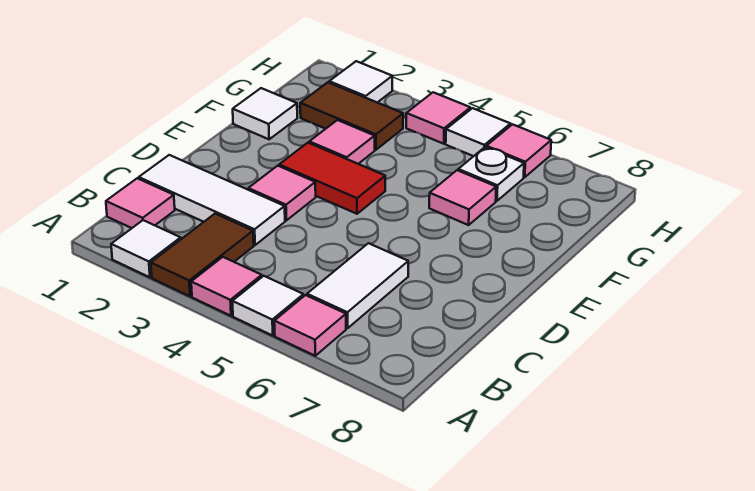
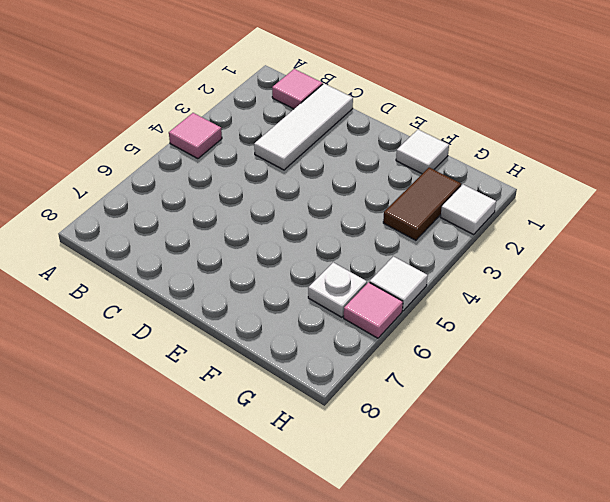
none -> white 1x1 tile [111,220,181,277]
none -> brown 1x2 tile [151,214,254,296]
none -> white 1x1 tile [232,276,304,336]

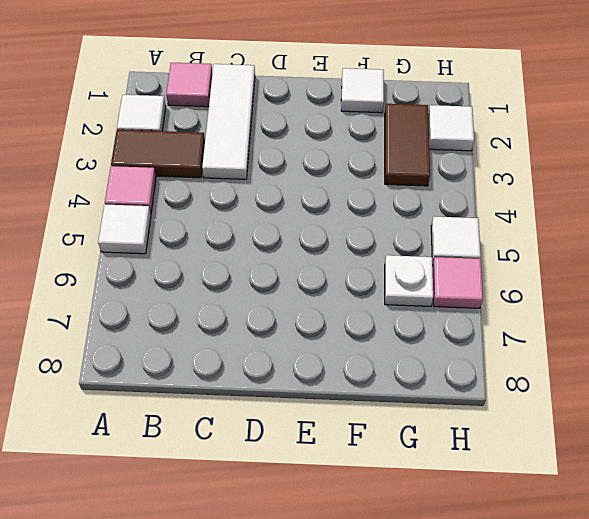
none -> pink 1x1 tile [274,295,346,356]
none -> white 1x2 tile [307,243,408,328]
none -> pink 1x1 tile [248,166,316,220]

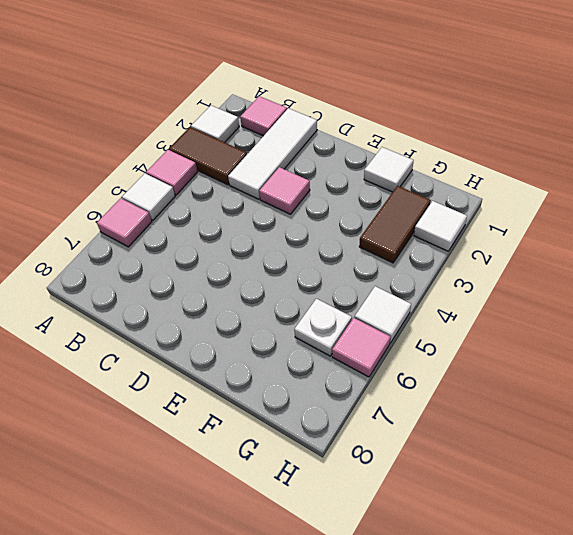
none -> white 1x2 tile [307,243,408,328]
none -> red 1x2 tile [279,143,385,214]
none -> pink 1x1 tile [309,120,375,164]

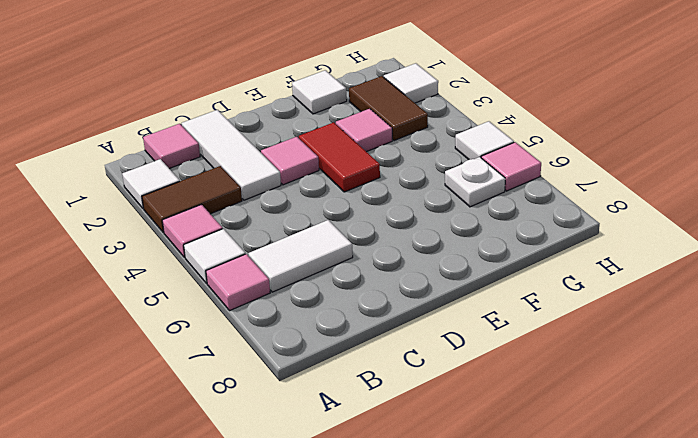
none -> pink 1x1 tile [429,170,496,225]
none -> pink 1x1 tile [406,92,470,144]

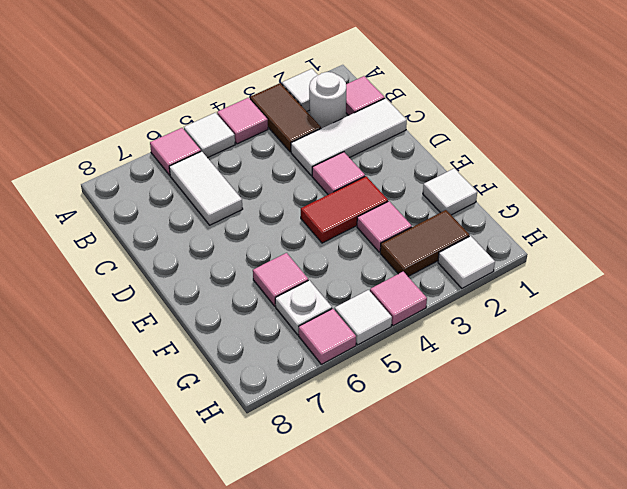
white 1x1 round brick [309,72,346,128] -> none

